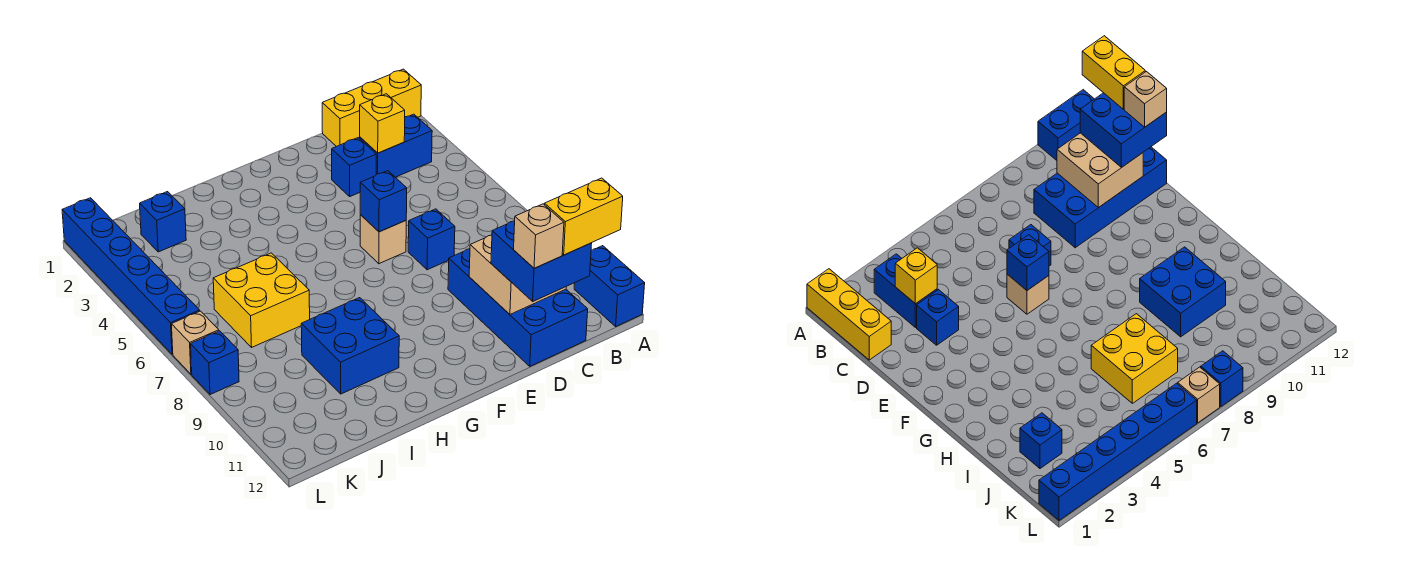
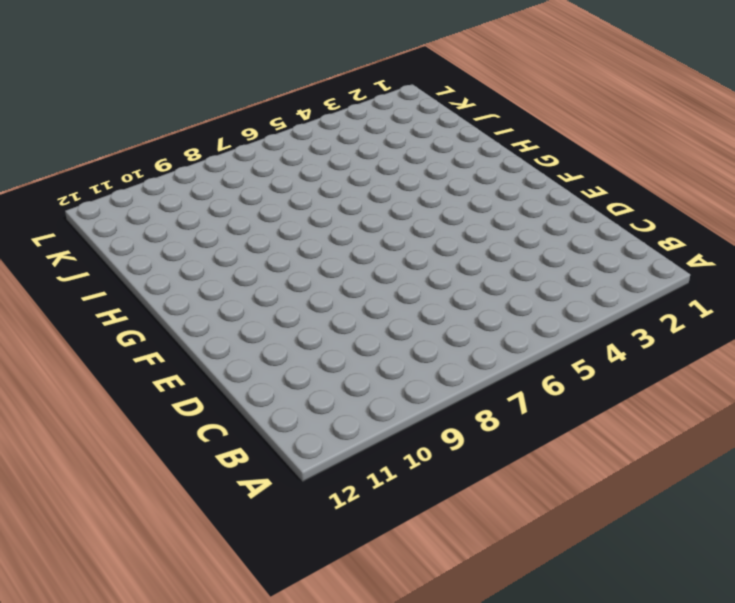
none -> yellow 1x3 brick [322,69,421,147]
none -> blue 1x2 brick [574,246,645,326]
none -> blue 1x2 brick [360,114,432,177]

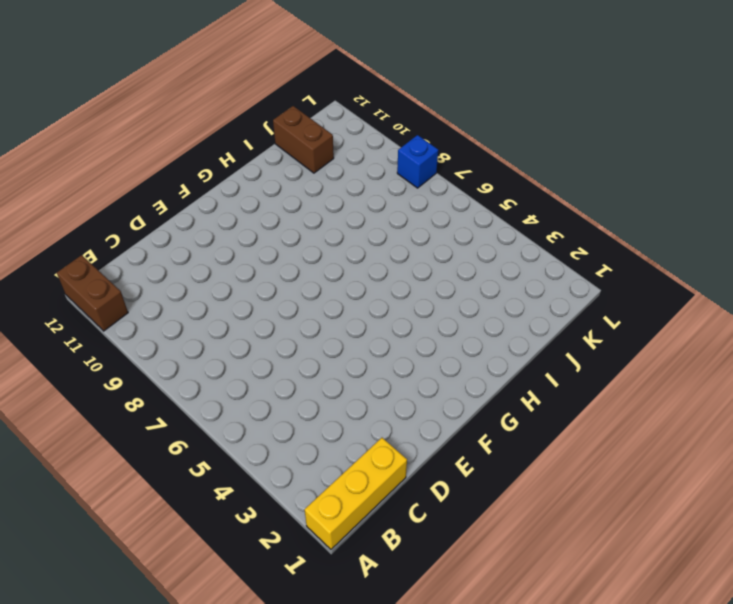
brown 1x2 brick [57,255,128,331] -> blue 1x2 brick [574,246,645,326]
brown 1x2 brick [273,106,334,173] -> none
none -> blue 1x2 brick [360,114,432,177]
none -> blue 2x4 brick [448,249,588,366]
none -> blue 1x1 brick [332,138,376,196]

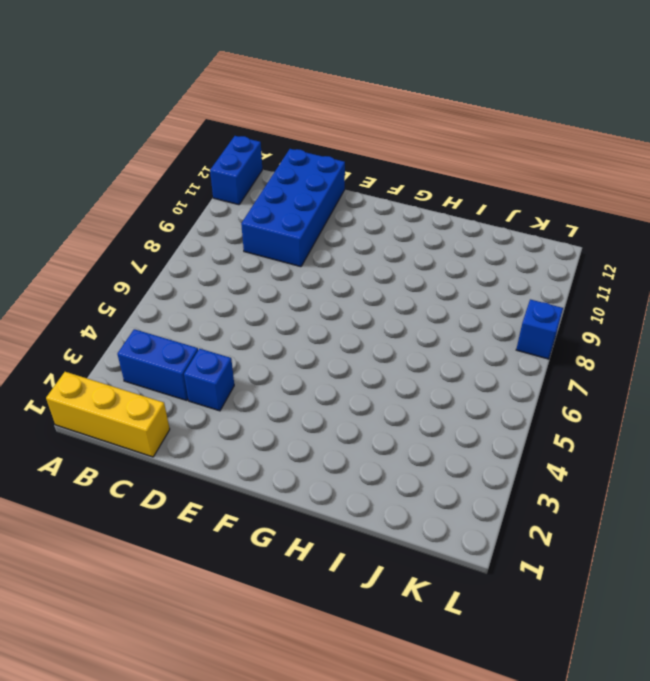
none -> blue 1x1 brick [408,209,455,270]
none -> tan 1x1 brick [360,215,406,264]
none -> blue 2x2 brick [301,298,399,394]

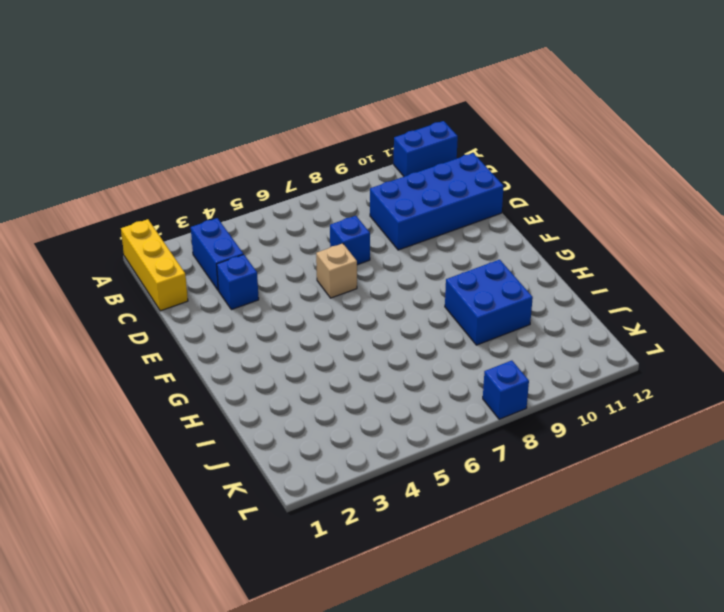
none -> yellow 2x2 brick [213,253,310,347]
none -> blue 1x1 brick [140,192,186,252]
none -> blue 1x6 brick [62,198,200,354]

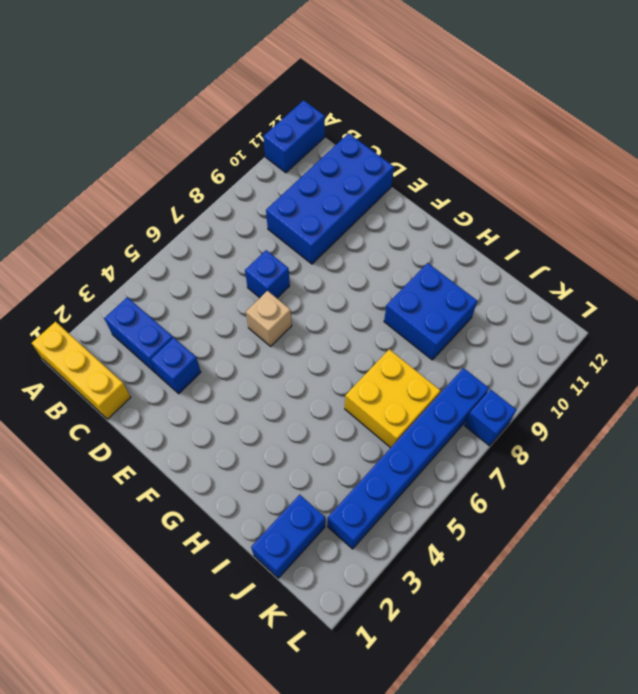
blue 1x2 brick [251,495,325,578] -> blue 1x1 brick [140,192,186,252]
blue 1x6 brick [328,368,489,549] -> blue 1x6 brick moved to [62,198,200,354]
none -> tan 1x1 brick [171,311,219,374]
none -> yellow 1x1 brick [360,94,405,153]
none -> tan 2x2 brick [469,235,566,314]

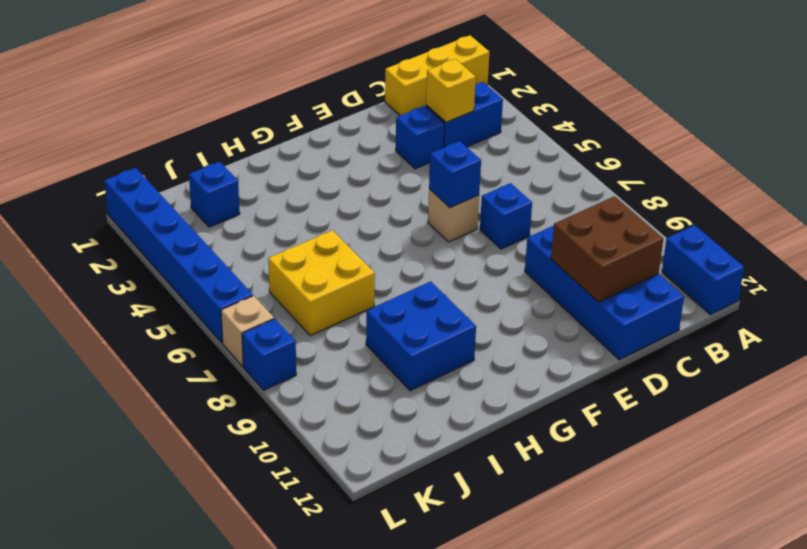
brown 2x2 brick [551,196,663,302] -> tan 2x2 brick [469,235,566,314]
none -> blue 2x2 brick [491,221,592,301]
none -> yellow 1x2 brick [545,178,623,255]
none -> tan 1x1 brick [514,204,564,268]

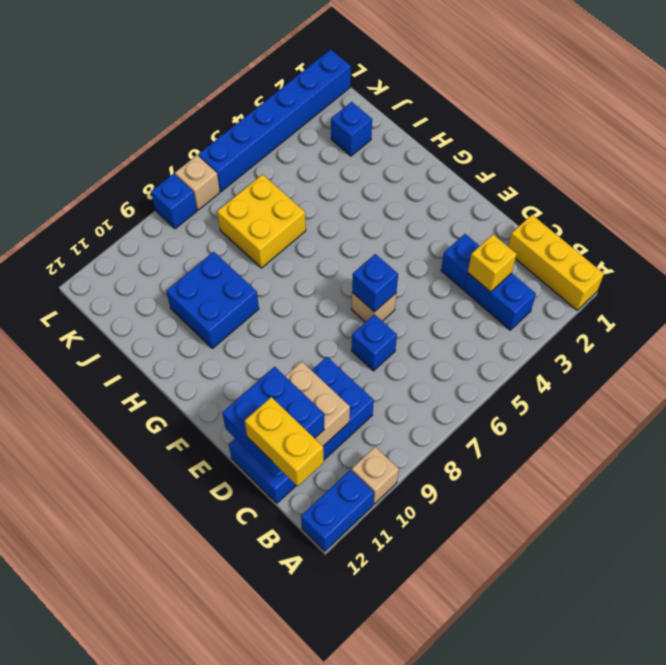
tan 1x1 brick [352,447,399,504] -> tan 1x1 brick moved to [514,204,564,268]

